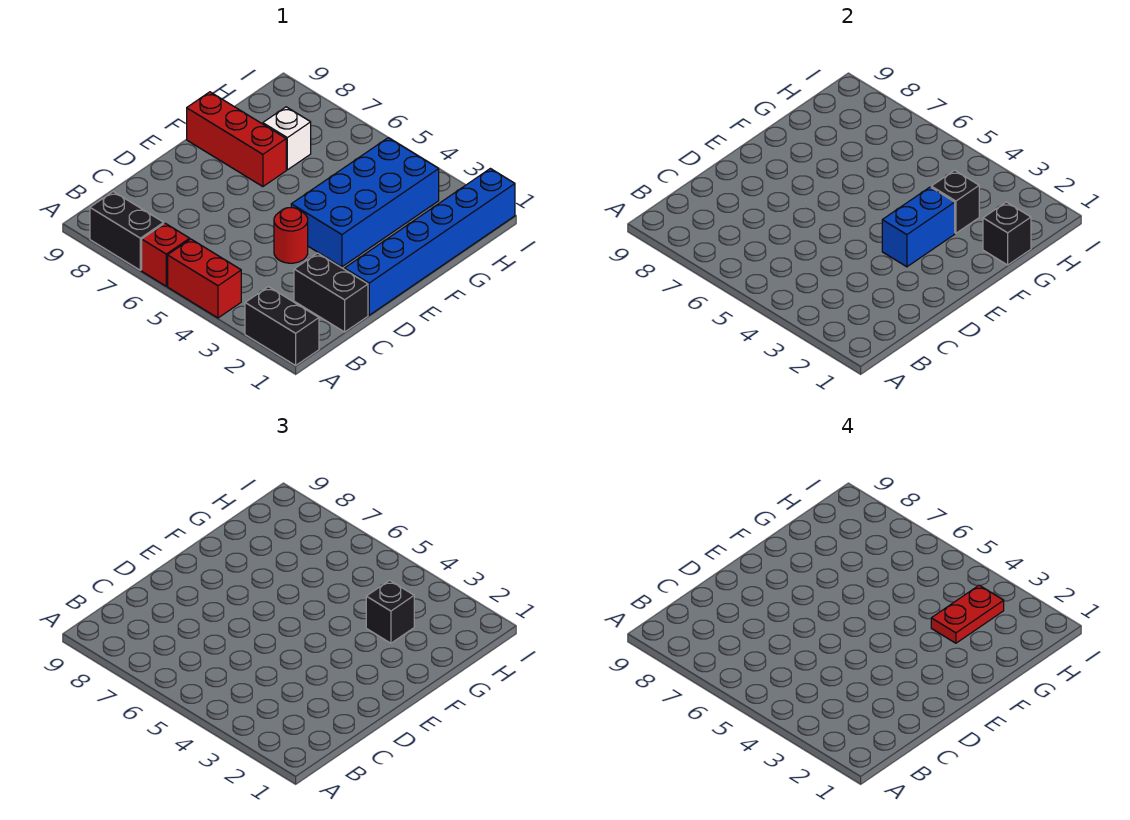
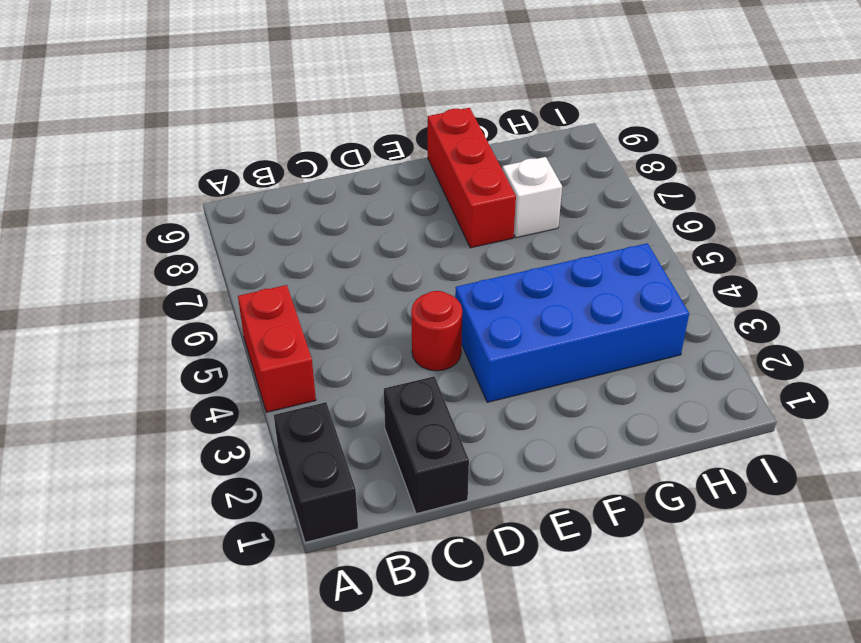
none -> red 1x1 brick [142,223,190,286]
none -> black 1x2 brick [90,192,164,270]
none -> blue 1x6 brick [345,169,515,315]

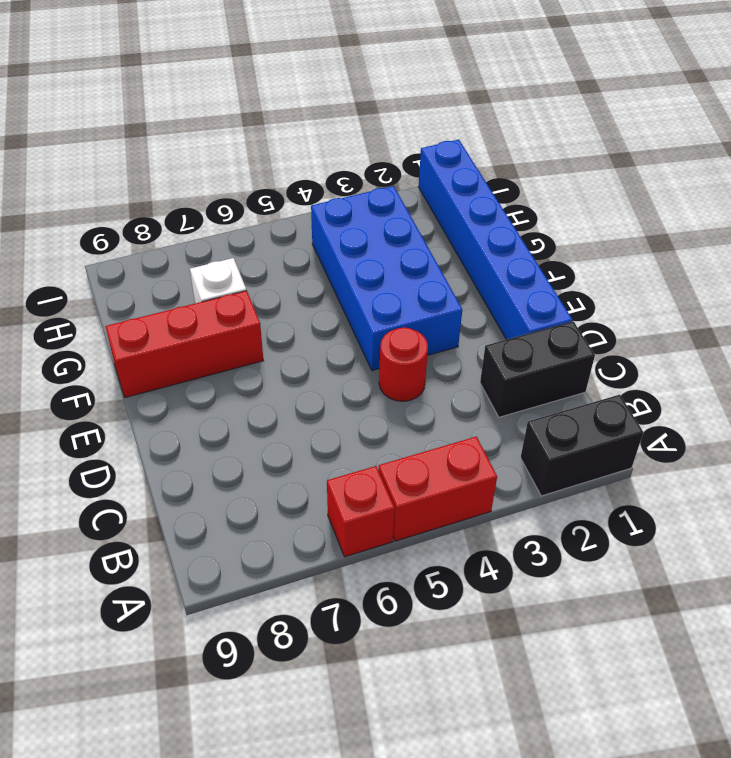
none -> black 1x2 brick [90,192,164,270]
none -> blue 1x2 brick [882,187,955,267]
none -> black 1x1 brick [983,202,1031,265]

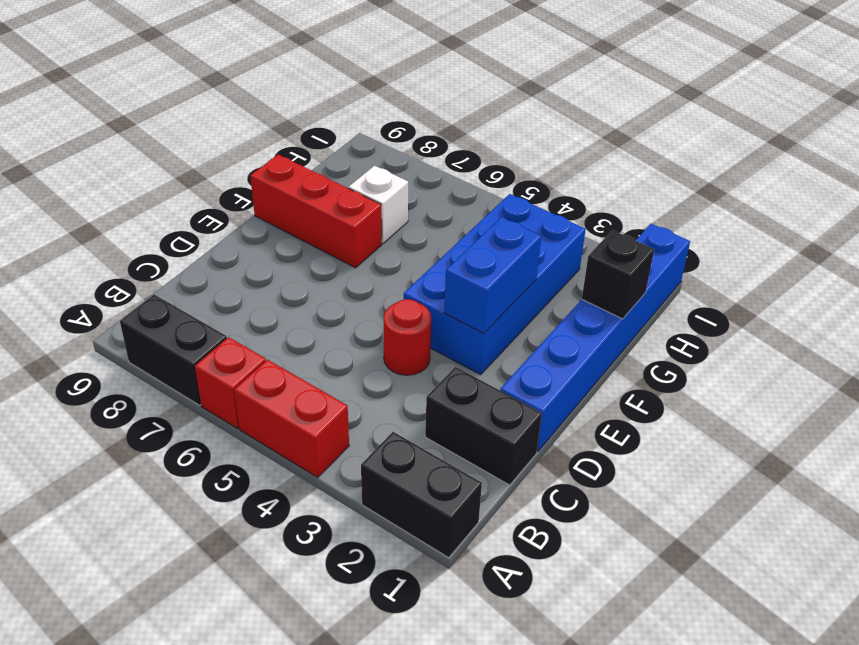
none -> black 1x1 brick [931,170,979,233]
none -> black 1x1 brick [366,580,414,643]
none -> red 1x2 plate [931,585,1004,643]

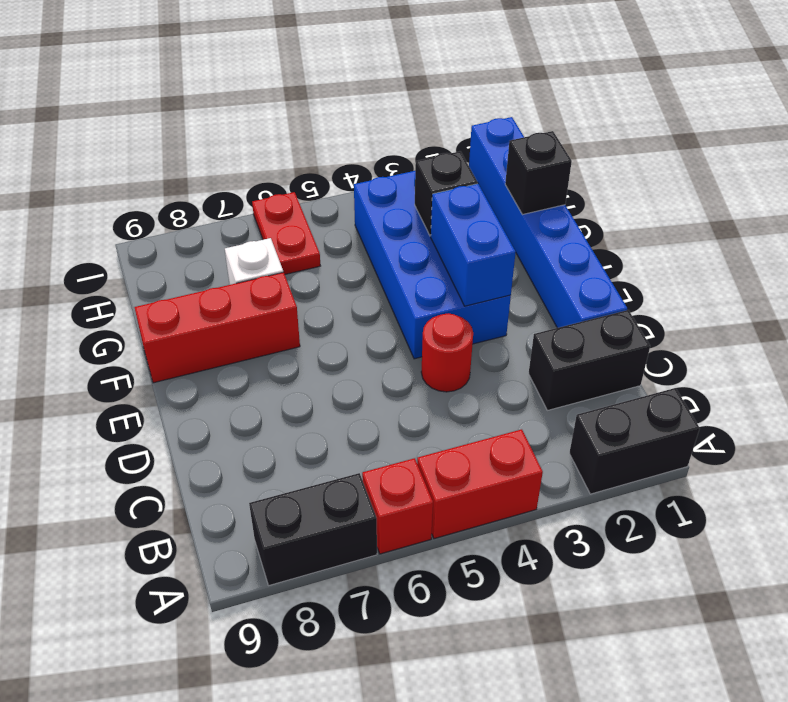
red 1x2 plate [252,192,320,274] -> red 1x2 plate moved to [931,585,1004,643]
none -> black 1x1 brick [366,580,414,643]

